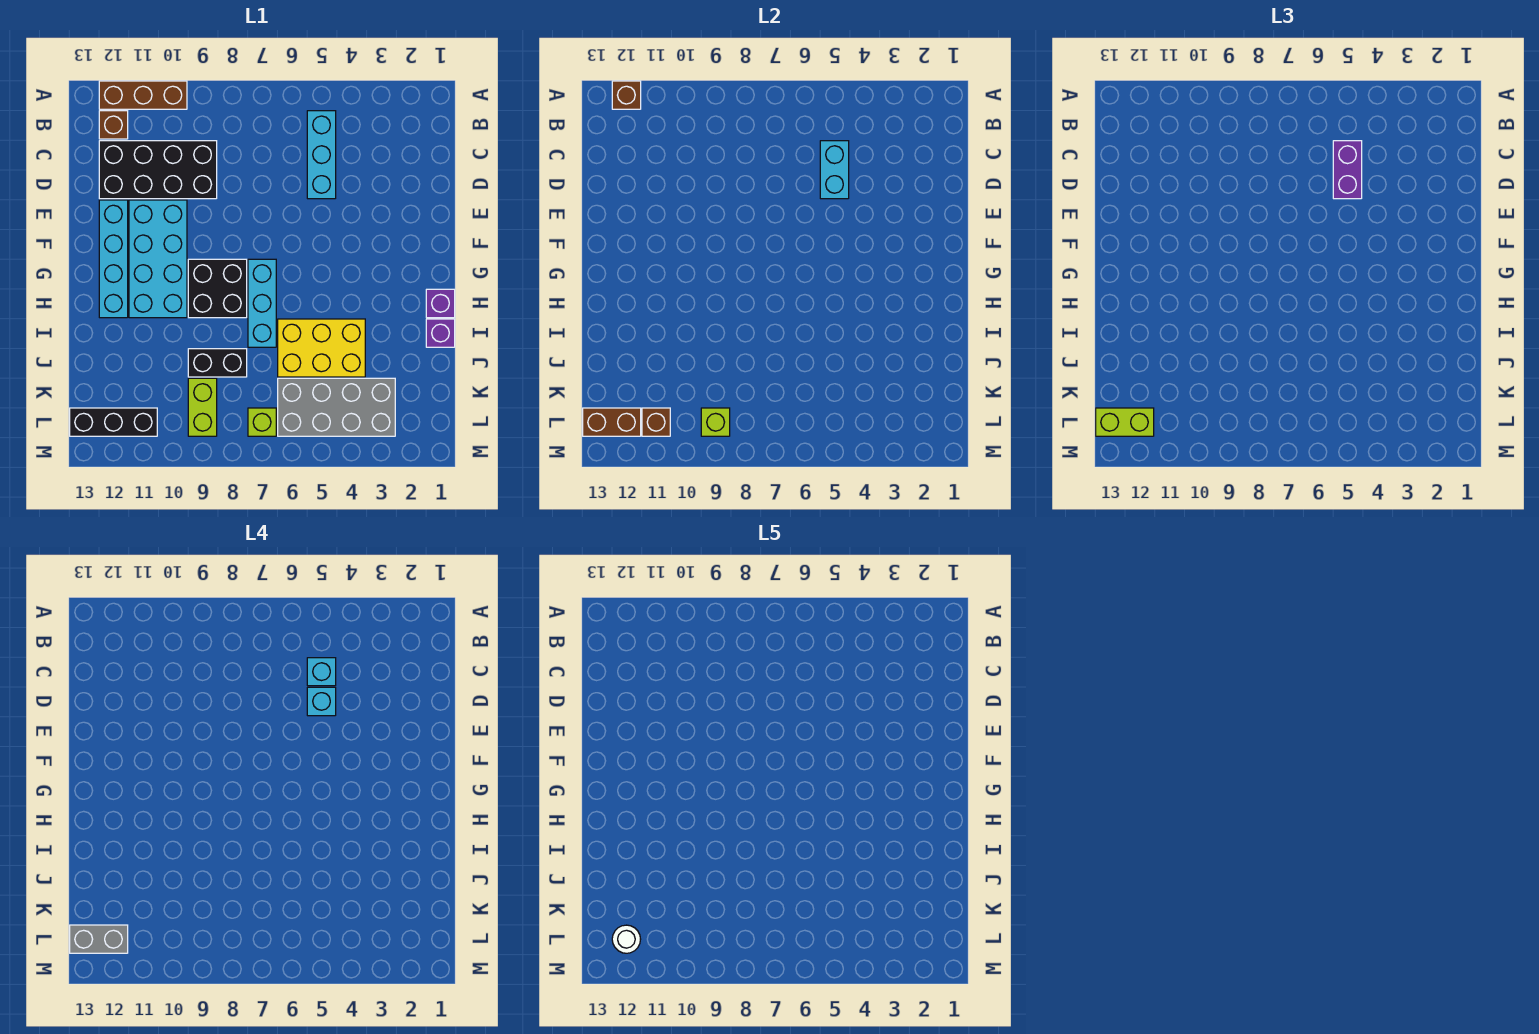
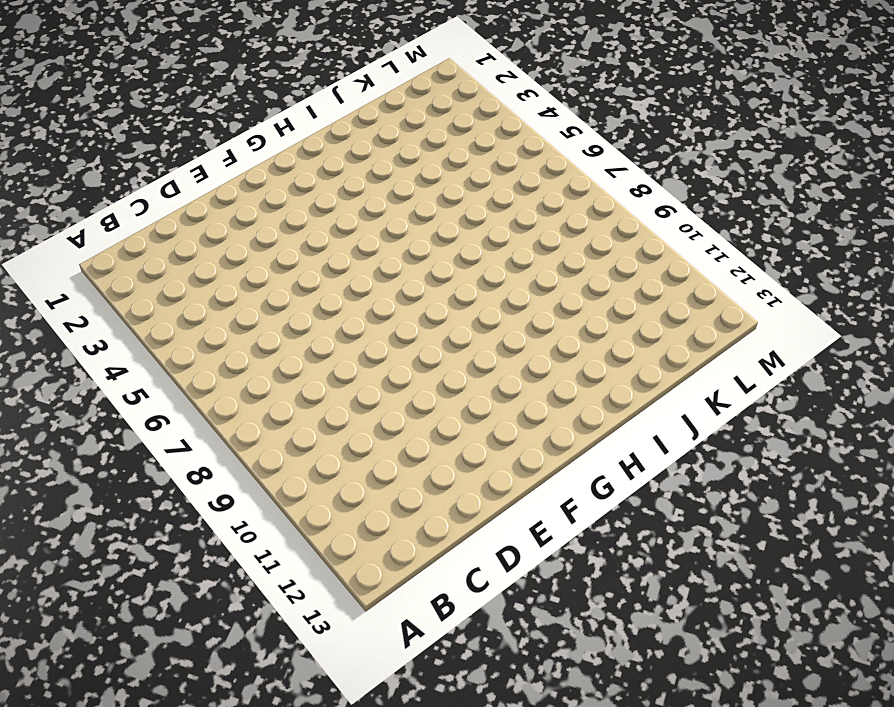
none -> brown 1x3 brick [99,81,187,109]
none -> cyan 1x3 brick [307,111,336,199]
none -> brown 1x1 brick [99,111,128,139]

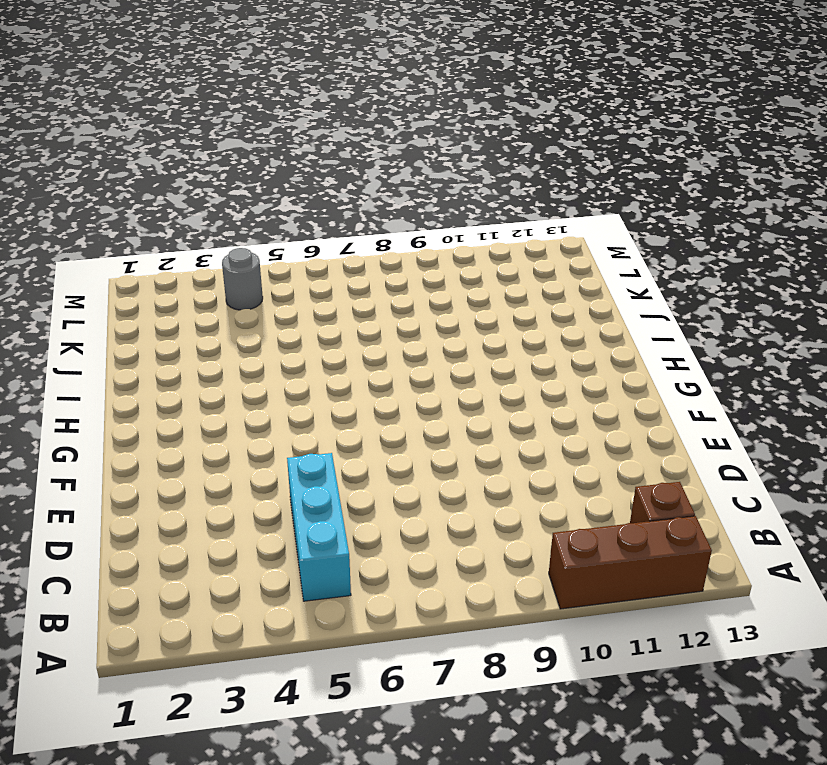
grey 1x1 round brick [222,248,263,310] -> grey 2x4 brick [278,378,395,436]
none -> black 2x4 brick [99,141,217,199]
none -> cyan 2x4 brick [129,200,187,318]
none -> cyan 1x4 brick [99,200,128,318]

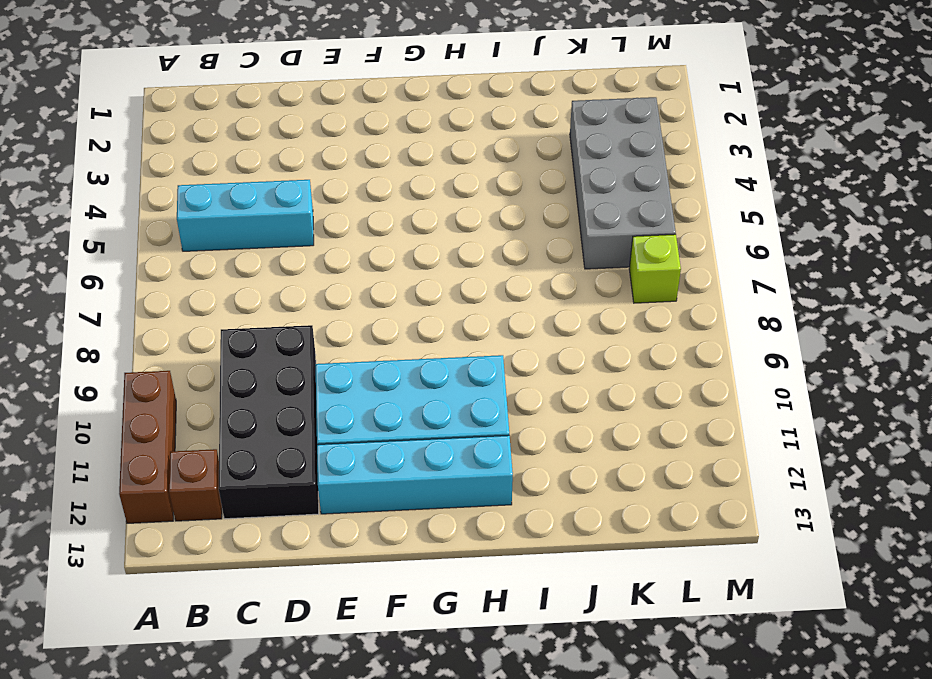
none -> cyan 1x3 brick [248,259,276,347]
none -> black 2x2 brick [188,259,247,318]
none -> purple 1x1 brick [426,289,455,318]

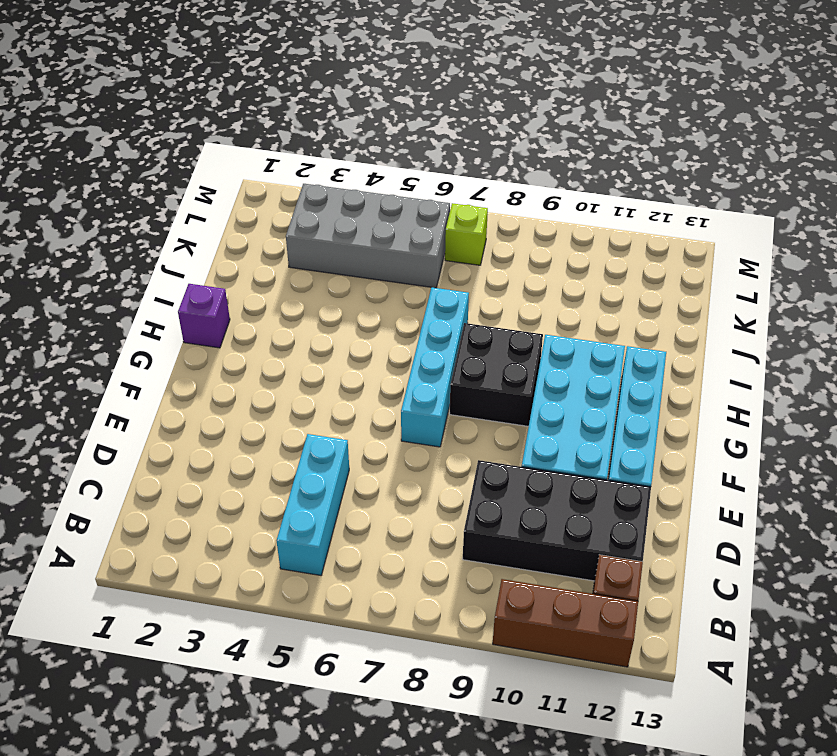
cyan 1x4 brick [401,287,469,447] -> cyan 1x3 brick [248,259,276,347]
none -> purple 1x1 brick [426,319,455,347]
none -> yellow 2x3 brick [278,319,365,377]
none -> black 1x2 brick [188,349,247,377]

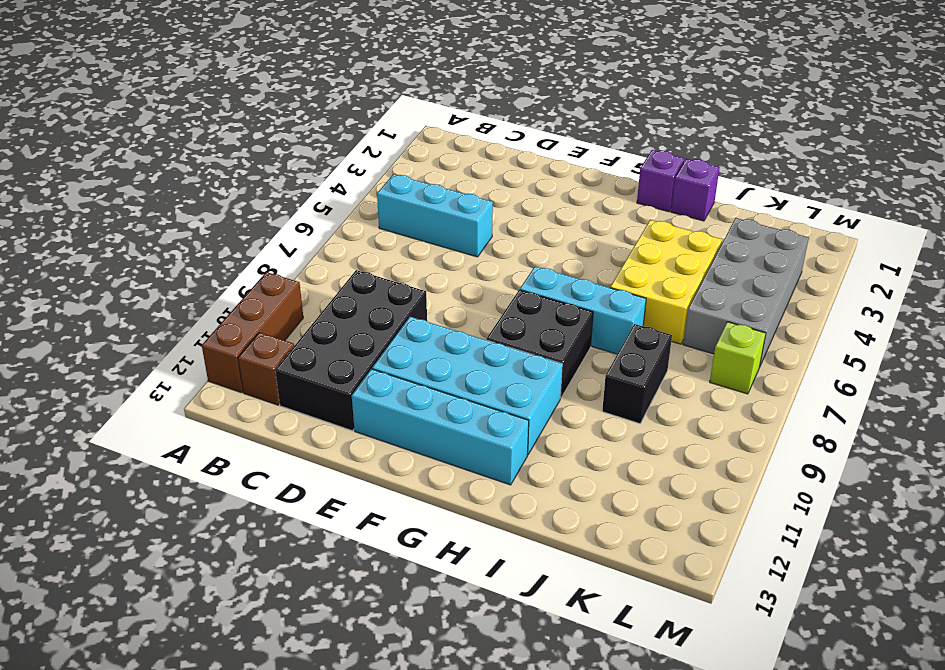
none -> lime 1x2 brick [188,378,217,436]
none -> black 1x3 brick [70,408,157,436]
none -> brown 1x1 brick [612,81,641,109]

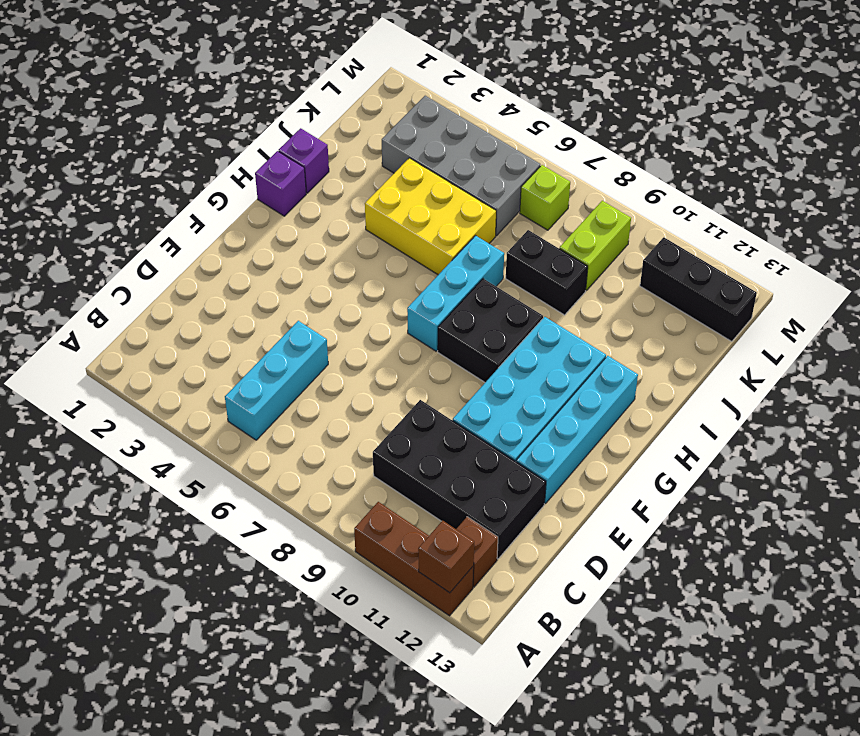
none -> cyan 1x2 brick [820,141,849,199]
none -> lime 1x1 brick [701,408,730,436]
none -> brown 1x1 brick [642,408,670,436]

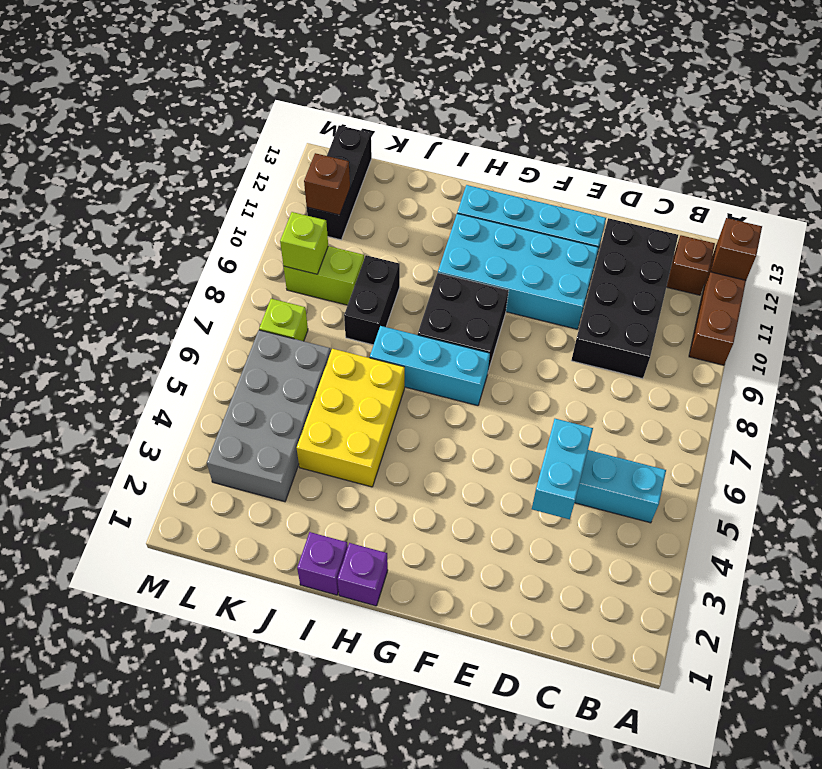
cyan 1x2 brick [532,419,593,519] -> cyan 1x2 brick turned to [820,141,849,199]
none -> brown 1x2 brick [583,408,641,436]
none -> purple 1x2 brick [1333,141,1362,199]
none -> lime 1x2 brick [1096,408,1154,436]

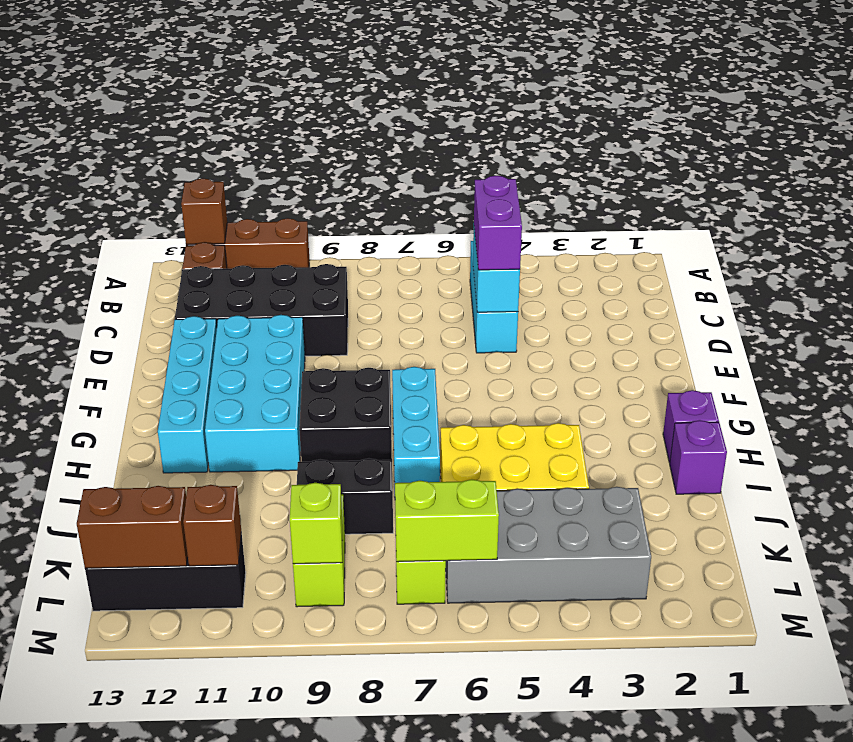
lime 1x2 brick [395,479,499,562] -> lime 1x2 brick moved to [1096,408,1154,436]
none -> cyan 1x1 brick [307,658,336,686]
none -> cyan 1x1 brick [307,687,336,716]
none -> grey 1x2 brick [70,925,128,953]

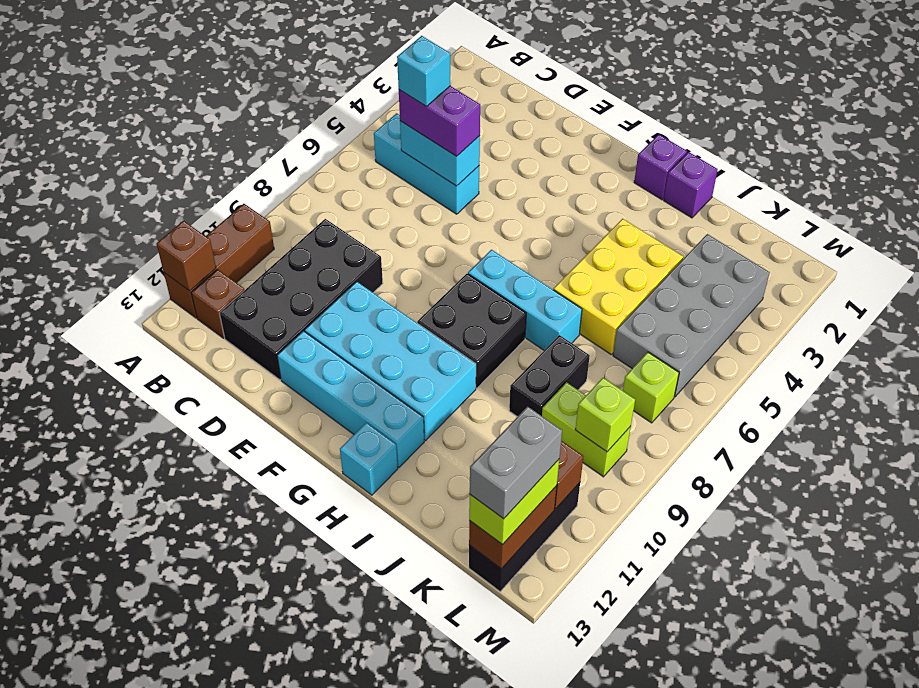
cyan 1x1 brick [340,423,398,495] -> cyan 1x1 brick moved to [307,687,336,716]
none -> white 1x1 round brick [612,925,641,953]

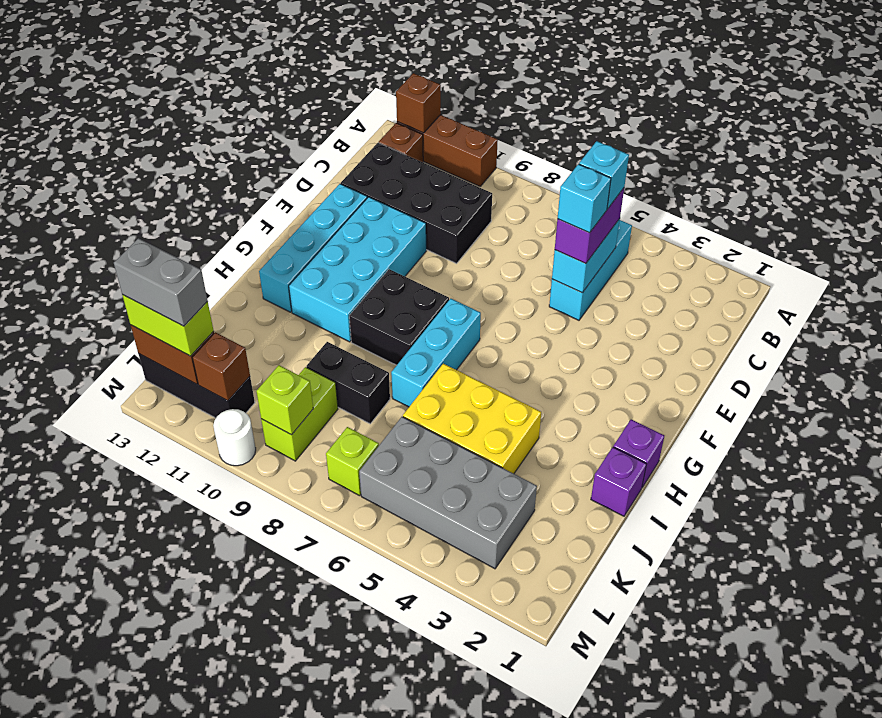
white 1x1 round brick [213,409,256,466] -> white 1x1 round brick moved to [612,925,641,953]

